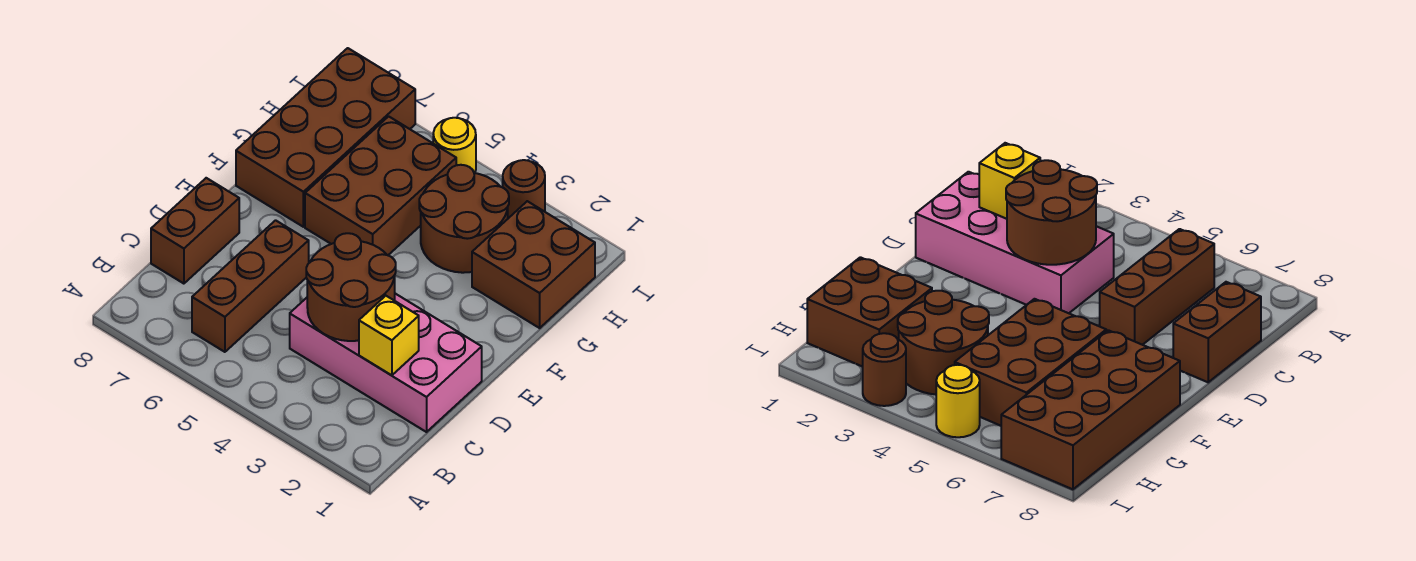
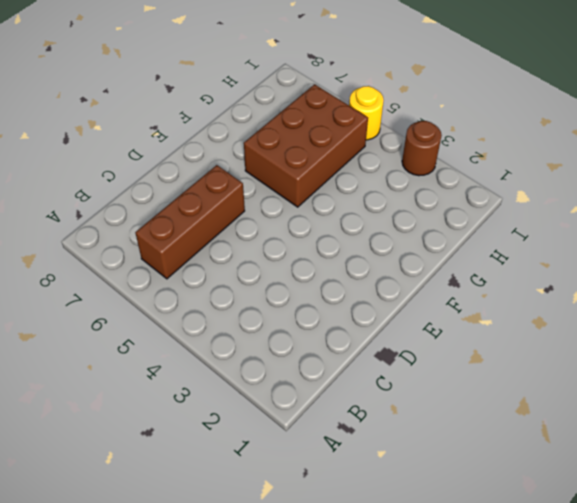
none -> pink 2x4 brick [290,294,482,432]
none -> brown 1x2 brick [151,178,239,284]

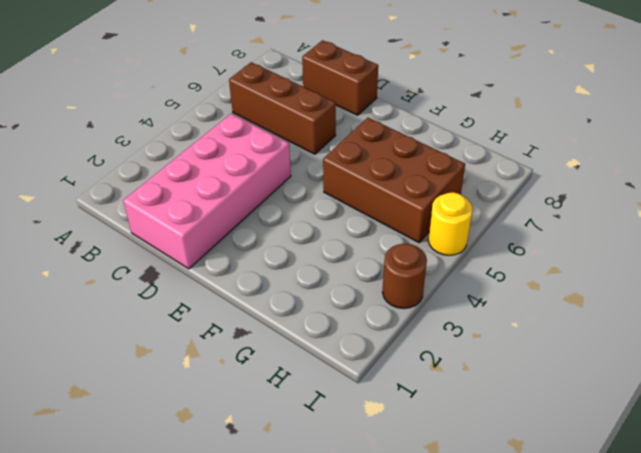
none -> brown 2x4 brick [236,48,415,227]
none -> brown 2x2 brick [472,201,595,328]

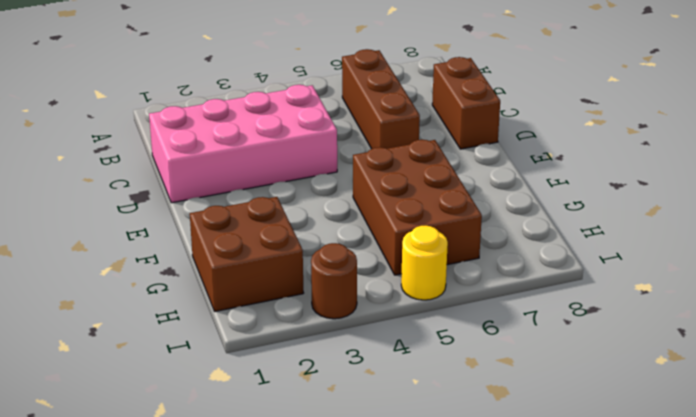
none -> brown 2x4 brick [236,48,415,227]
none -> brown 2x2 round brick [419,165,509,273]

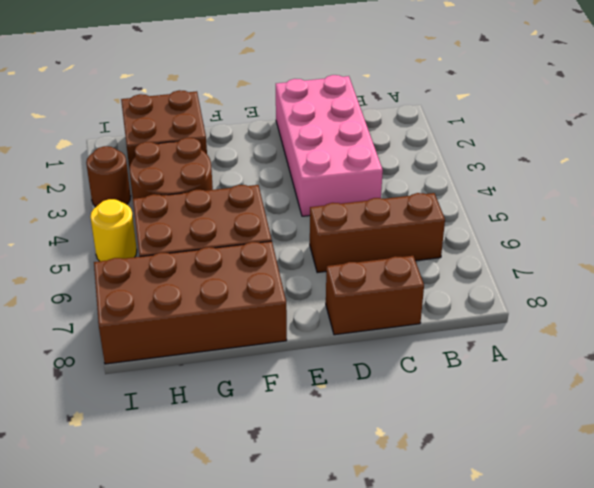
none -> yellow 1x1 brick [359,296,419,375]
none -> brown 2x2 round brick [306,233,396,341]

